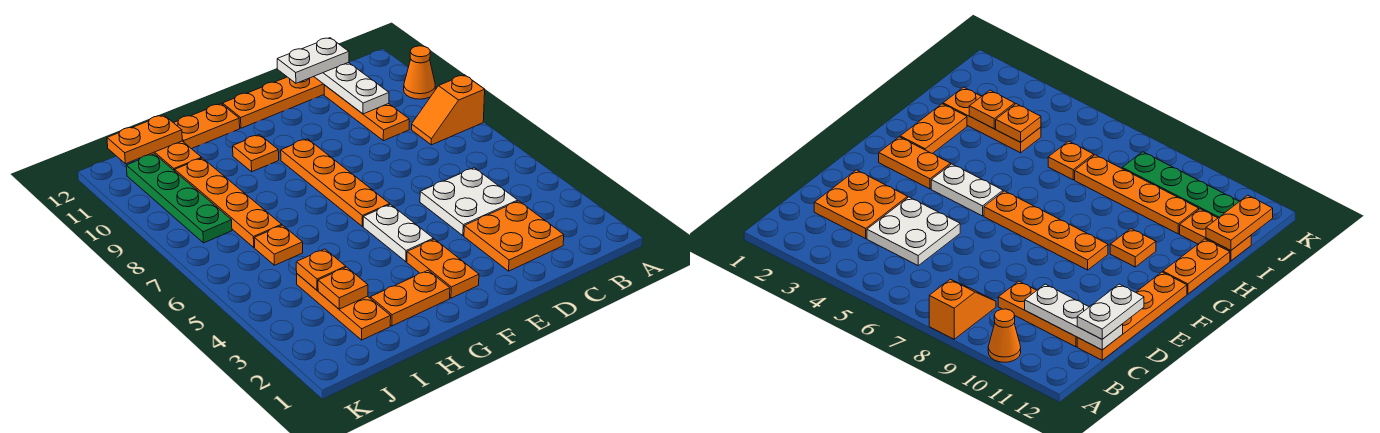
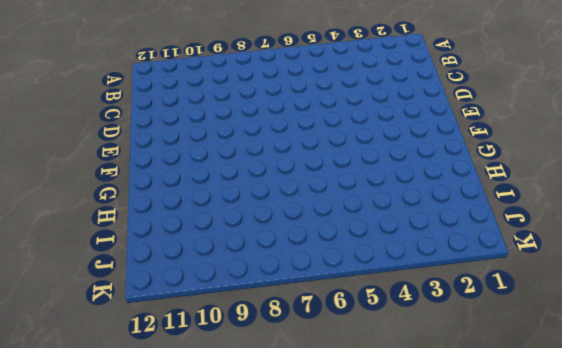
none -> orange 1x2 slope [412,75,485,145]
none -> orange 1x1 cone [404,46,435,99]
none -> orange 2x2 plate [464,201,564,271]

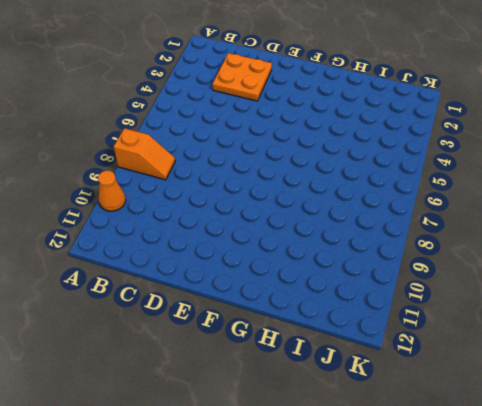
none -> white 2x2 plate [420,168,518,236]
none -> orange 1x3 plate [324,85,409,141]
none -> orange 1x4 plate [223,77,324,128]

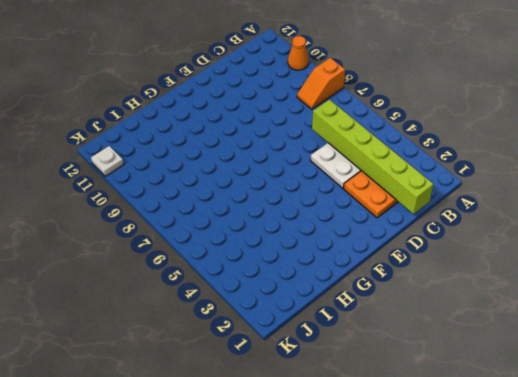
lime 1x6 brick [312,100,433,214] -> none
white 1x1 plate [91,146,124,176] -> none
none -> orange 1x3 plate [324,85,409,141]
none -> orange 1x4 plate [223,77,324,128]
none -> orange 1x2 plate [407,239,479,298]

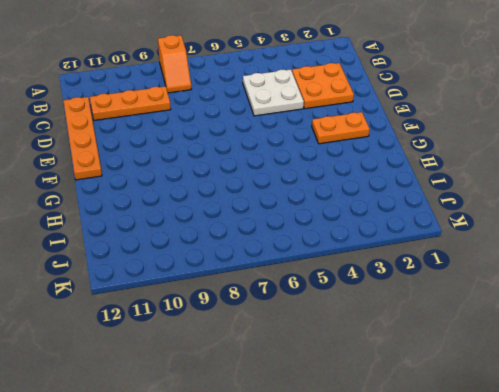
none -> orange 1x1 cone [404,46,435,99]
none -> white 1x2 plate [363,204,433,262]
none -> orange 1x4 plate [281,139,390,226]

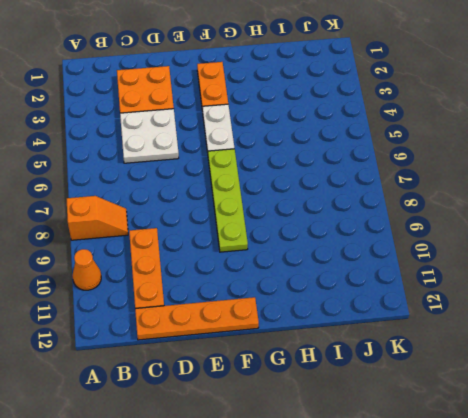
lime 1x4 plate [208,149,248,252] -> orange 1x4 plate [281,139,390,226]
none -> orange 1x2 plate [370,270,450,326]
none -> orange 1x1 plate [233,135,279,172]
none -> orange 1x2 plate [174,104,240,149]

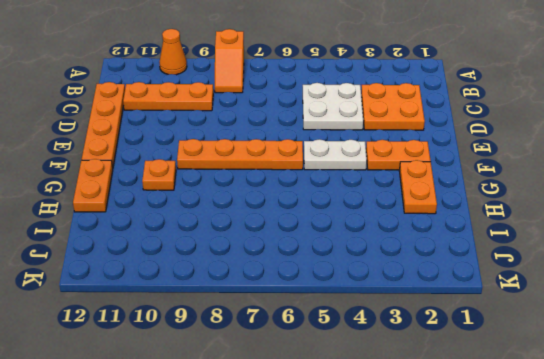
none -> orange 1x3 plate [297,274,391,340]
none -> orange 1x1 plate [254,225,303,265]
none -> orange 1x4 plate [175,158,282,247]

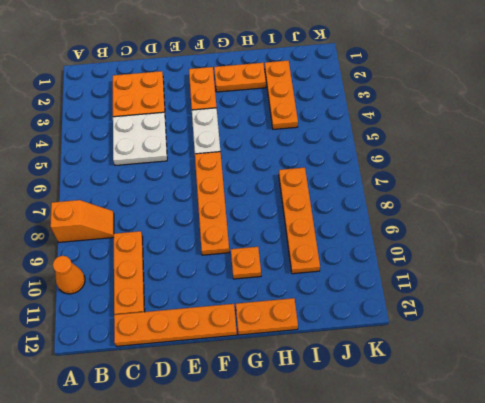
none -> orange 1x1 plate [254,225,303,265]
none -> orange 1x2 plate [149,141,202,171]
none -> green 1x4 plate [126,154,232,243]

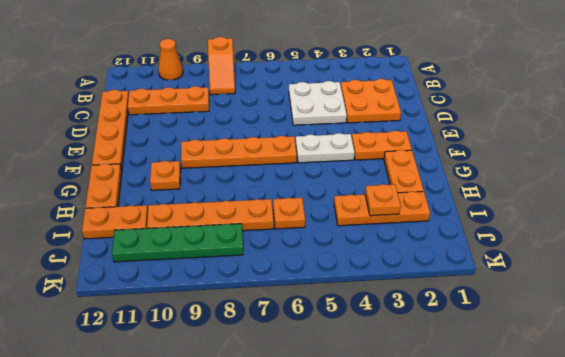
none -> white 1x3 plate [314,62,389,114]
none -> orange 1x1 plate [296,249,346,290]
none -> orange 1x2 plate [107,115,182,164]

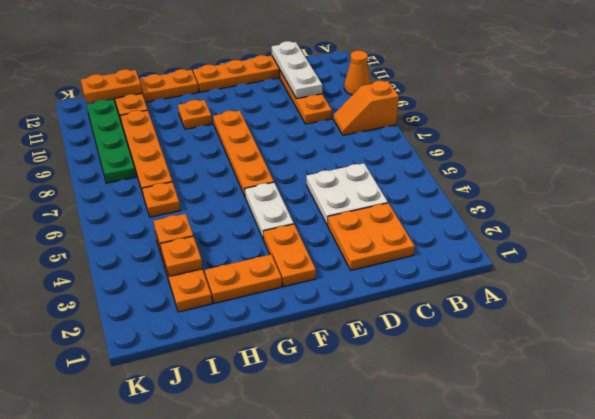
none -> white 1x2 plate [277,38,349,83]

